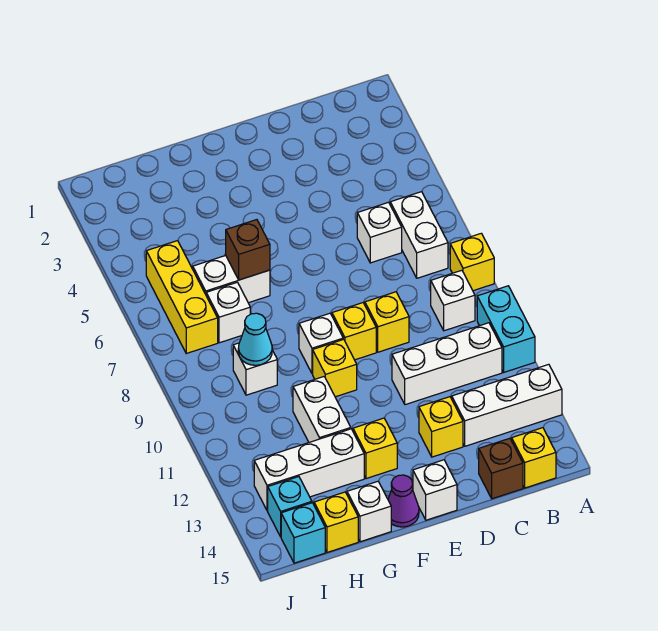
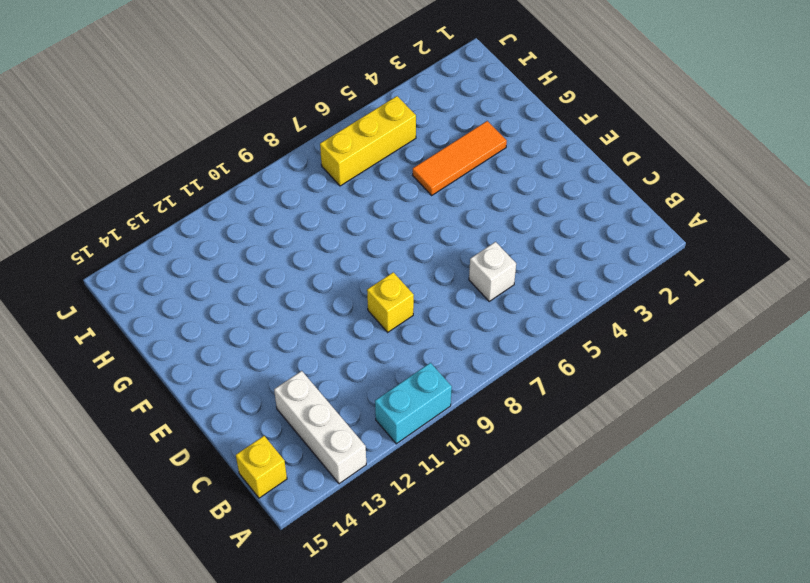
orange 1x3 tile [412,121,507,195] -> none
none -> yellow 1x1 brick [450,233,494,291]
none -> white 1x2 brick [390,192,448,278]
none -> white 1x1 brick [431,270,475,331]

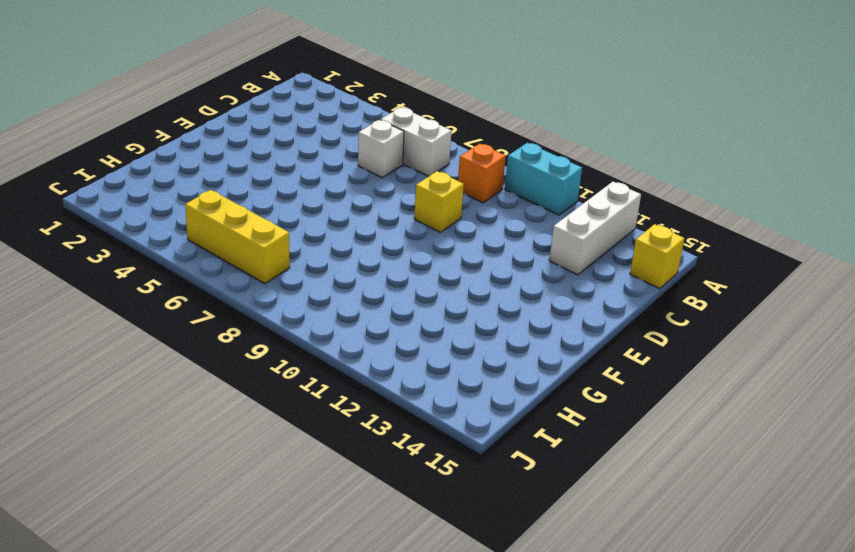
orange 1x1 brick [458,144,506,203] -> white 1x1 brick [431,270,475,331]
none -> yellow 1x1 brick [450,233,494,291]
none -> white 1x3 brick [392,323,502,405]
none -> brown 1x1 brick [479,438,523,499]

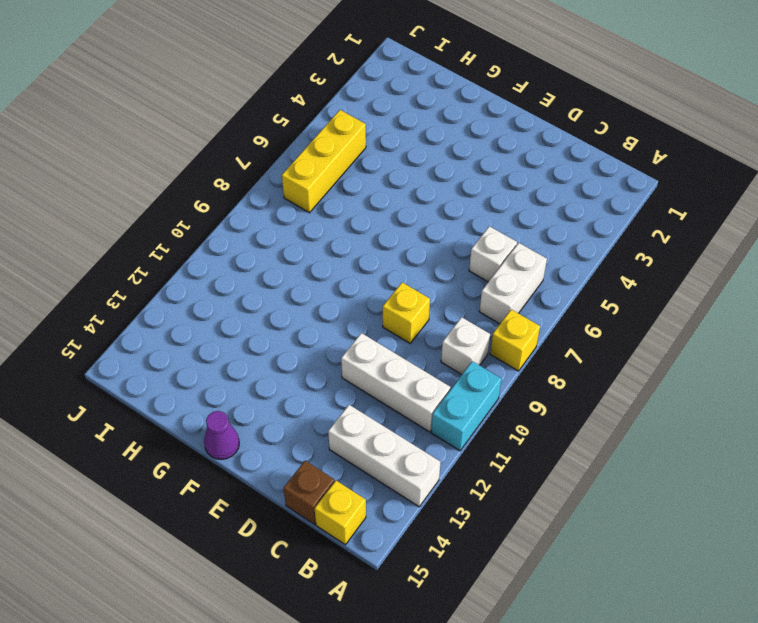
none -> yellow 1x1 brick [419,397,463,457]
none -> yellow 1x1 brick [332,303,376,360]
none -> white 1x1 brick [413,460,457,520]

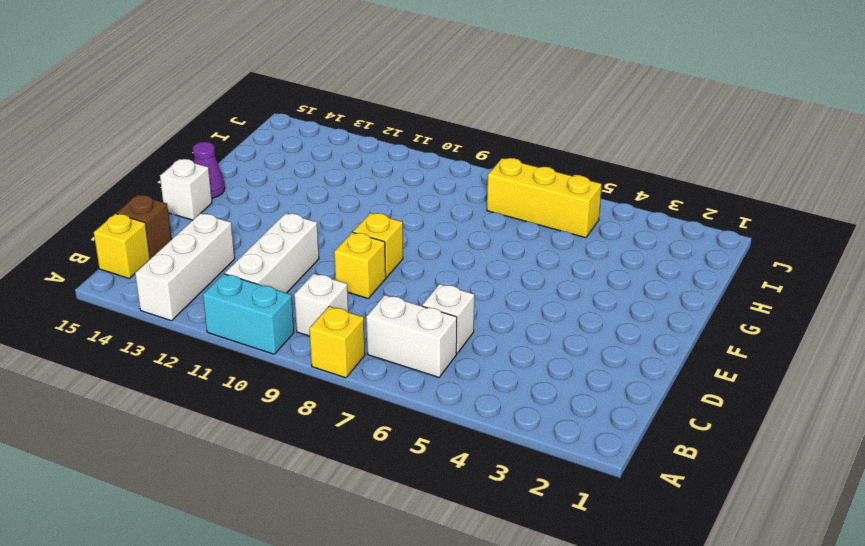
none -> yellow 1x1 brick [419,397,463,457]
none -> white 1x1 brick [299,313,343,374]
none -> yellow 1x1 brick [313,339,357,397]

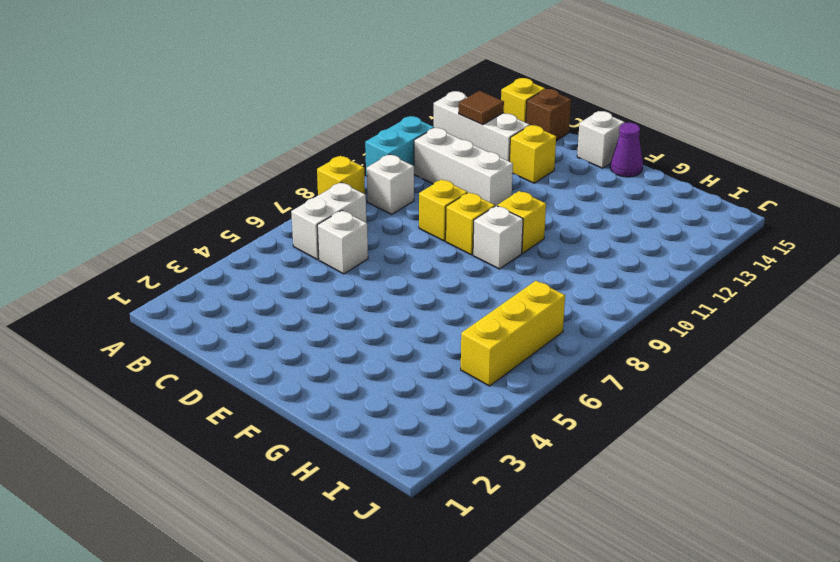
brown 1x1 tile [459,91,504,125] -> none
none -> yellow 1x1 brick [353,418,397,479]
none -> white 1x2 brick [193,256,270,303]
none -> white 1x2 brick [293,377,351,442]

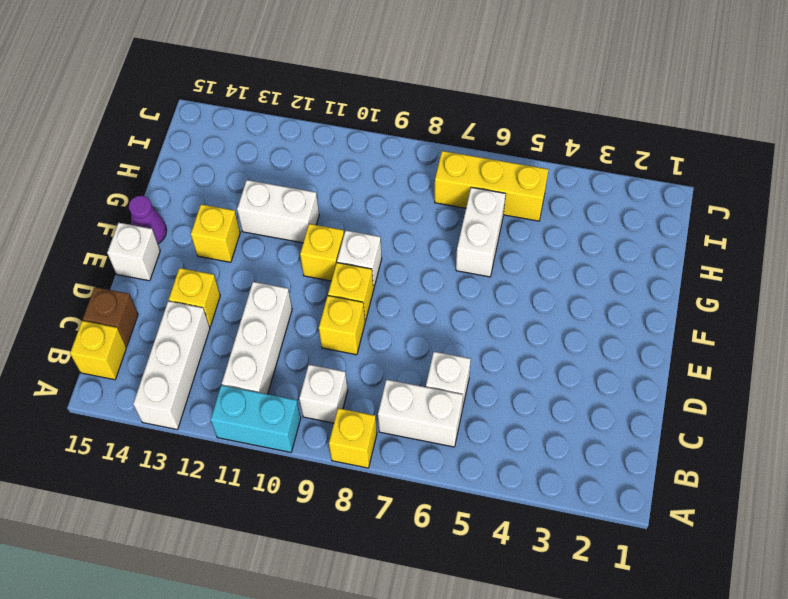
none -> white 1x3 brick [254,429,364,511]
none -> white 1x1 brick [347,481,391,542]
none -> white 1x1 brick [206,282,250,343]

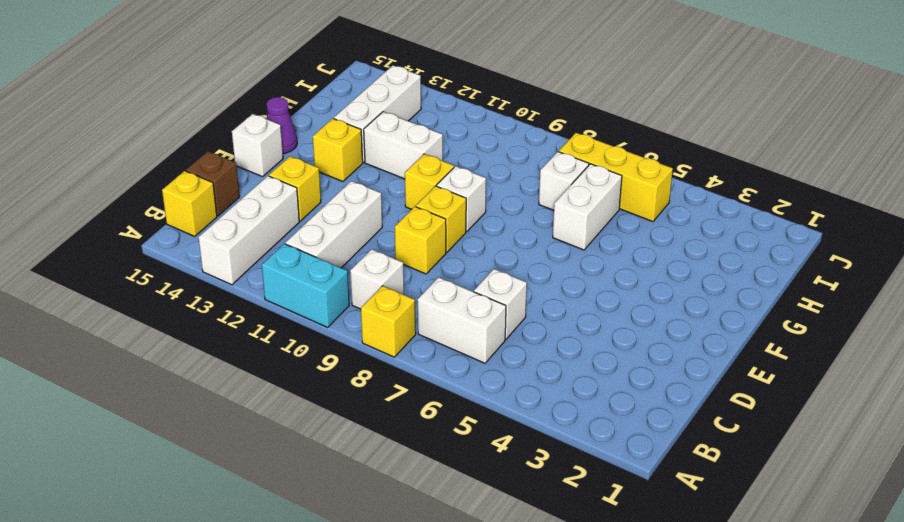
none -> white 1x1 brick [347,481,391,542]
none -> white 1x1 brick [233,343,277,395]
none -> yellow 1x1 brick [314,492,358,552]

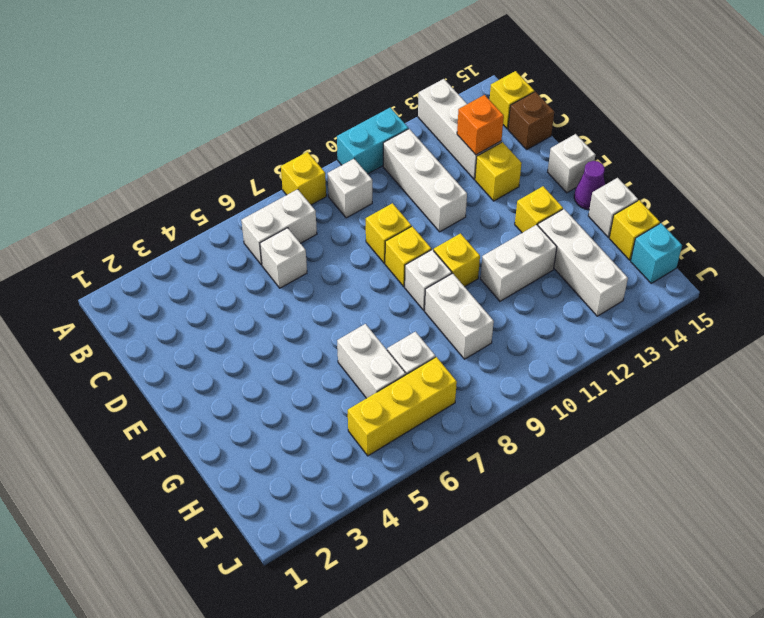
orange 1x1 brick [457,95,504,155] -> none
white 1x2 brick [425,273,494,359] -> white 1x1 brick [233,343,277,395]
none -> cyan 1x1 brick [268,477,312,537]
none -> brown 1x1 brick [226,220,270,280]
none -> cyan 1x1 cone [238,313,272,365]

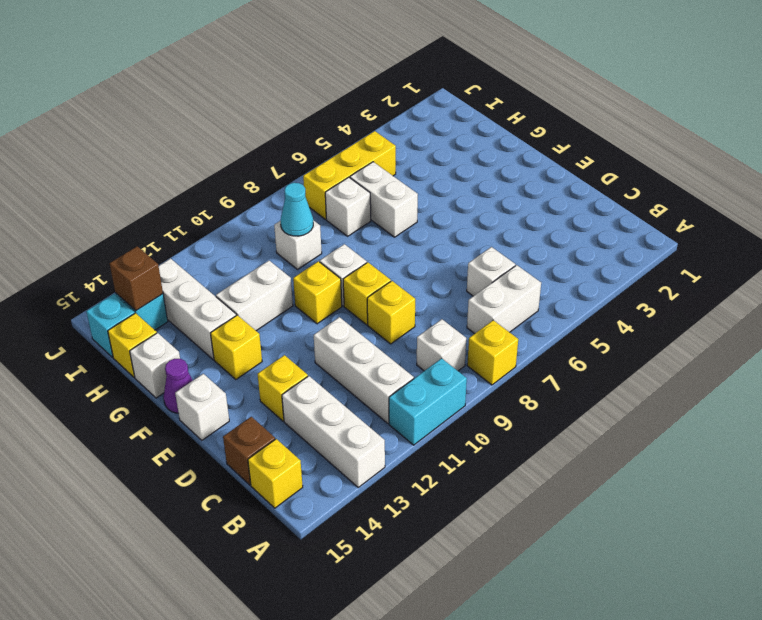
brown 1x1 brick [109,246,163,311] -> brown 1x1 brick moved to [226,220,270,280]

